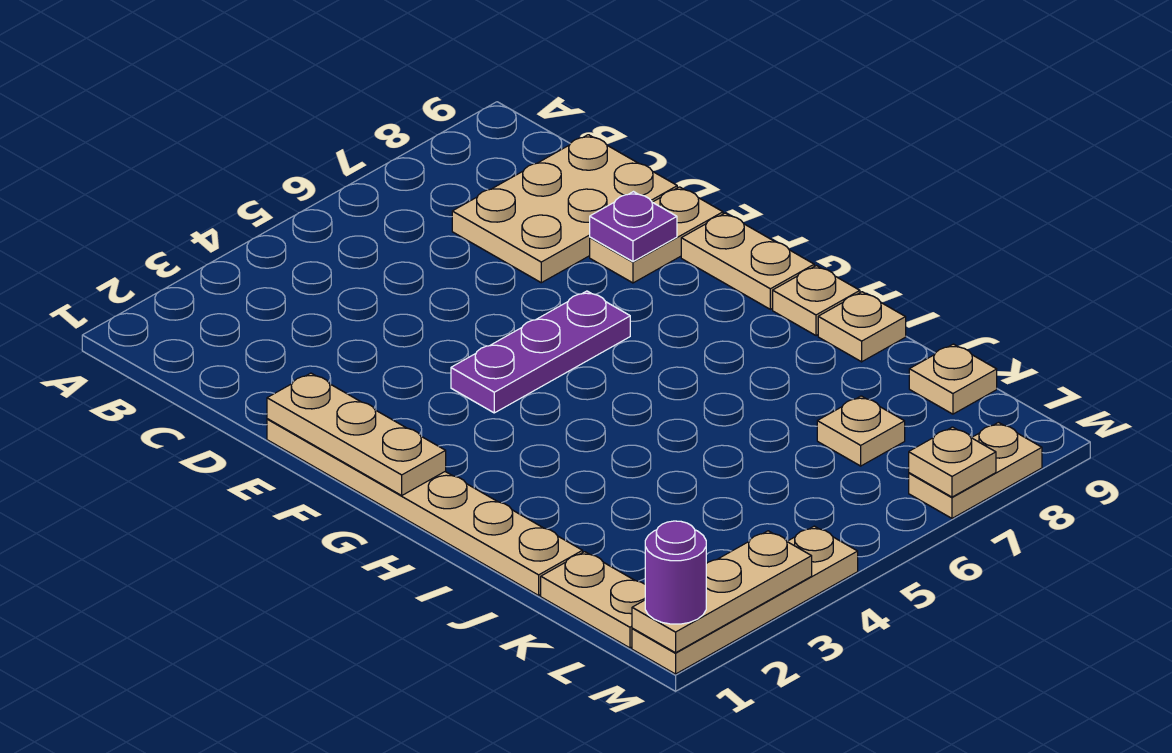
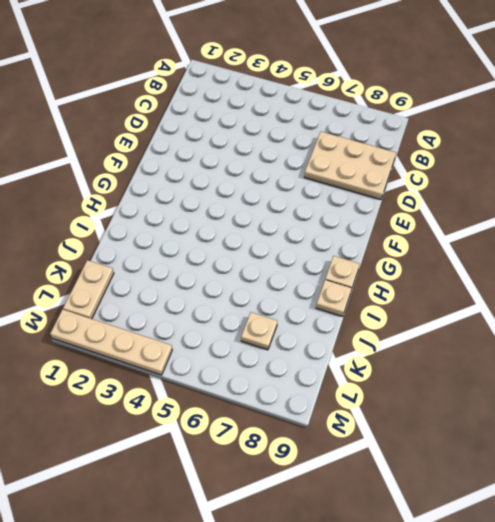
none -> tan 1x6 plate [267,419,583,595]
none -> tan 1x2 plate [590,187,723,283]
none -> purple 1x3 plate [451,291,630,413]

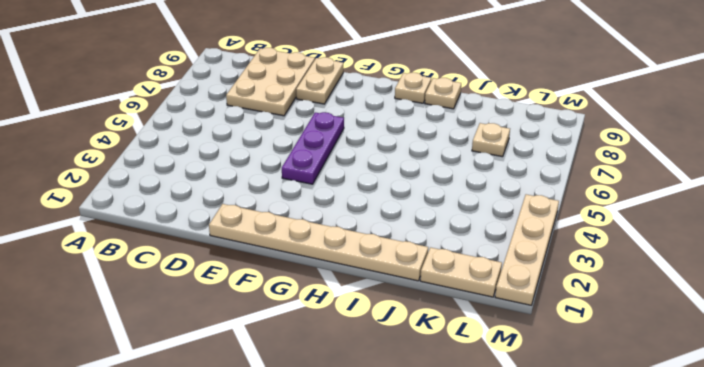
none -> tan 1x2 plate [681,213,814,309]
none -> tan 1x1 plate [909,344,997,414]
none -> tan 1x2 plate [909,423,1042,518]

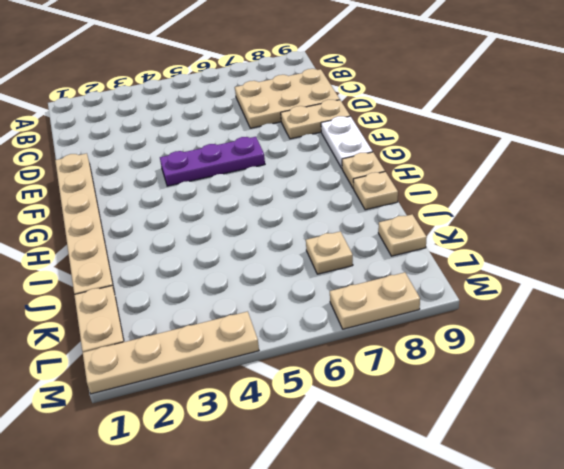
white 1x2 plate [321,116,373,168] -> tan 1x2 plate [681,213,814,309]
none -> tan 1x3 plate [267,373,446,495]
none -> purple 1x1 plate [590,192,677,262]
none -> tan 1x3 plate [632,531,812,653]

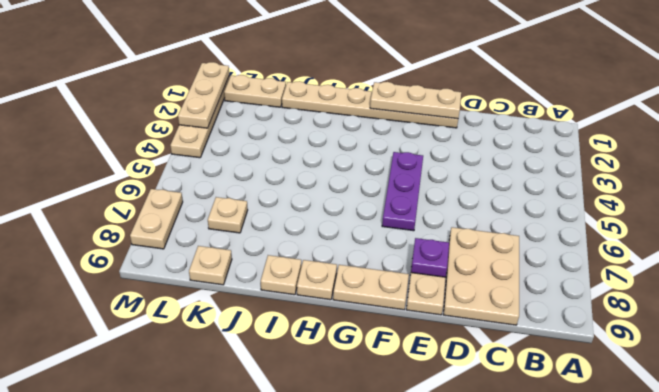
none -> tan 1x1 plate [909,427,996,497]
none -> purple 1x1 round brick [645,521,706,624]

